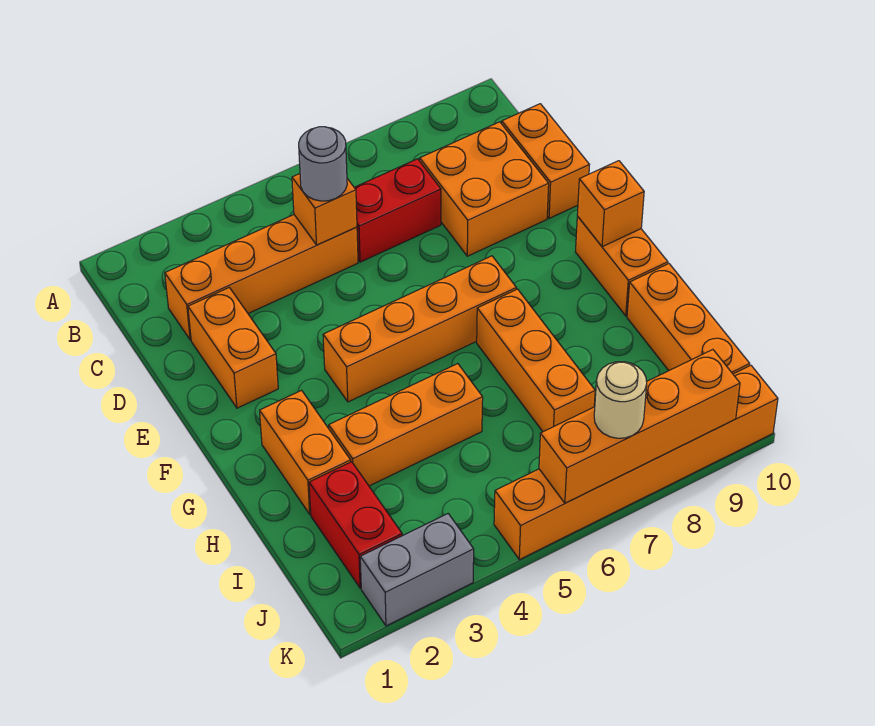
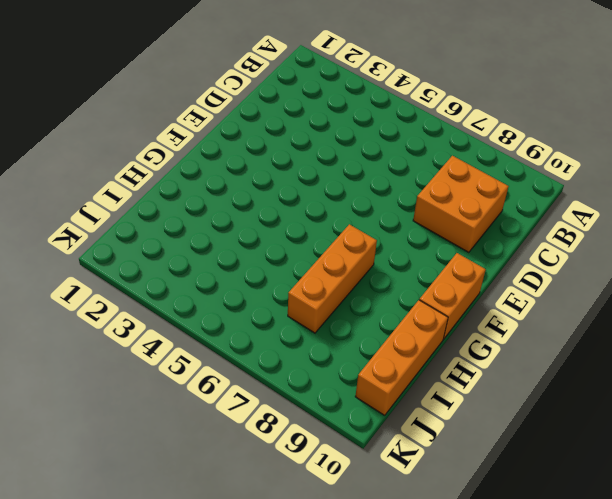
none -> orange 1x4 brick [165,215,358,340]
none -> red 1x2 brick [354,159,441,262]
none -> orange 1x2 brick [502,104,589,218]

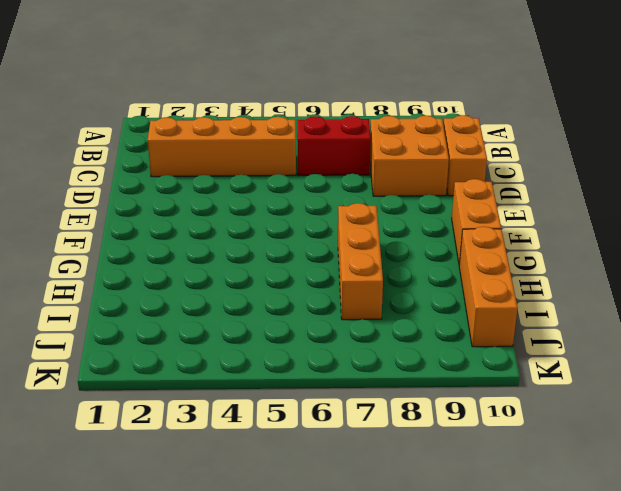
none -> orange 1x2 brick [188,288,278,408]
none -> orange 1x4 brick [323,256,516,402]
none -> orange 1x2 brick [260,390,351,514]

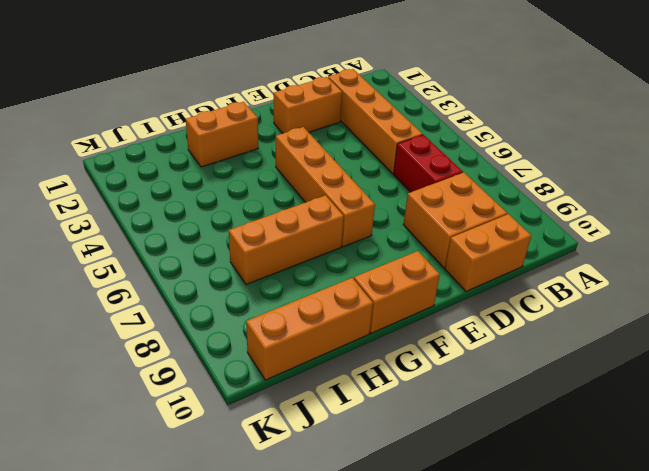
none -> orange 1x3 brick [329,364,483,486]
none -> red 1x2 brick [309,462,402,588]
none -> grey 1x2 brick [360,514,474,626]

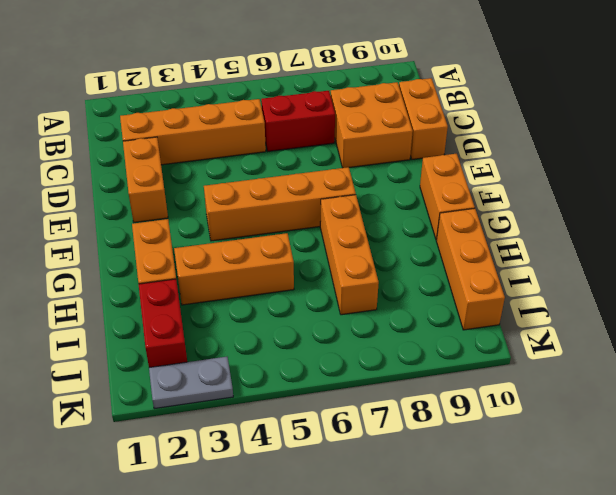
grey 1x2 plate [149,357,233,409] -> grey 1x2 brick [360,514,474,626]
none -> orange 1x6 brick [494,365,778,560]
none -> orange 1x1 brick [292,174,357,245]
none -> orange 1x1 brick [577,161,644,247]

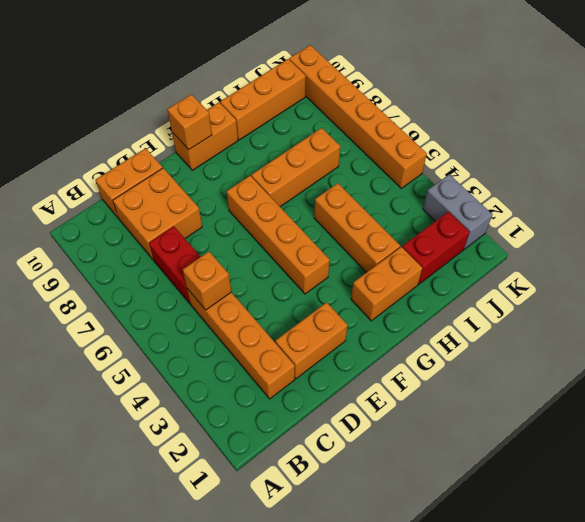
none -> orange 1x4 brick [539,350,740,503]
none -> grey 1x1 round brick [299,127,347,201]
none -> tan 1x1 round brick [594,362,647,438]

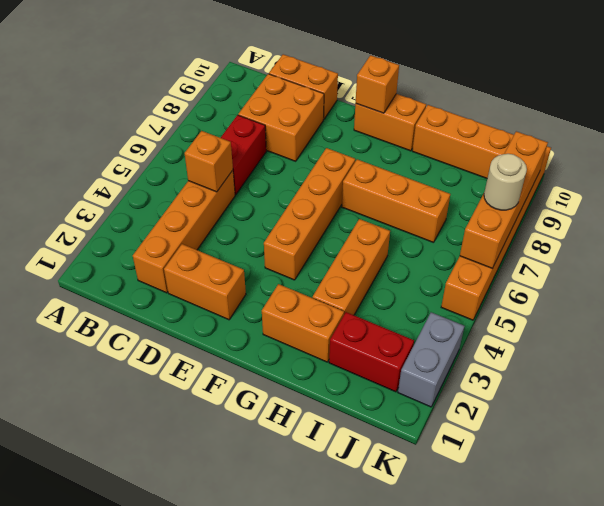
none -> grey 1x1 round brick [299,127,347,201]

